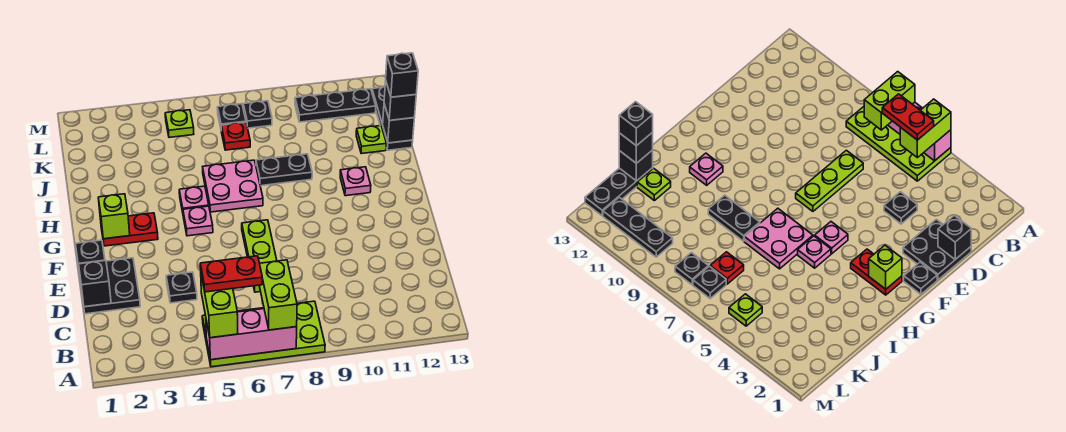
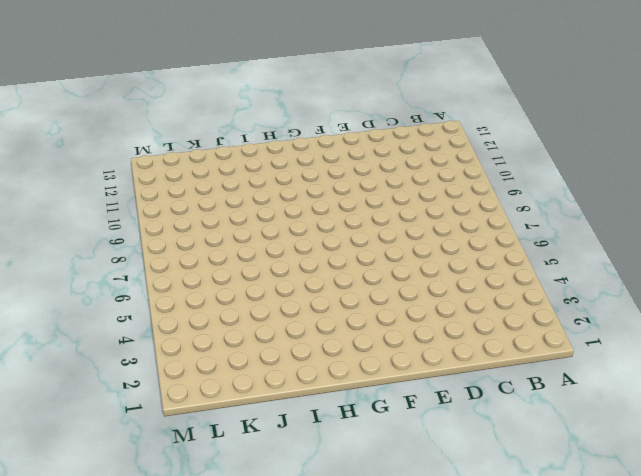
none -> lime 2x4 plate [202,301,325,367]
none -> black 2x2 plate [78,258,140,314]
none -> black 1x1 plate [166,272,197,303]

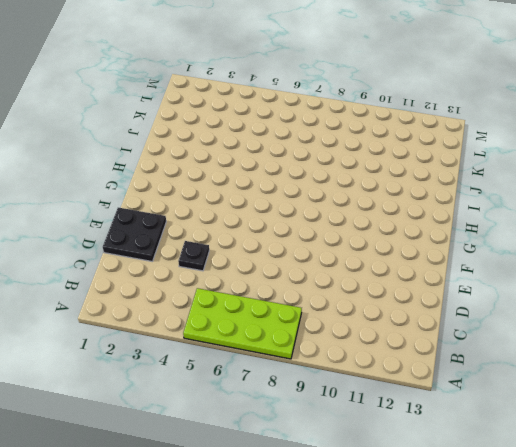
none -> lime 1x3 plate [242,220,277,292]
none -> black 1x1 plate [76,240,105,264]
none -> red 1x2 plate [101,213,158,246]

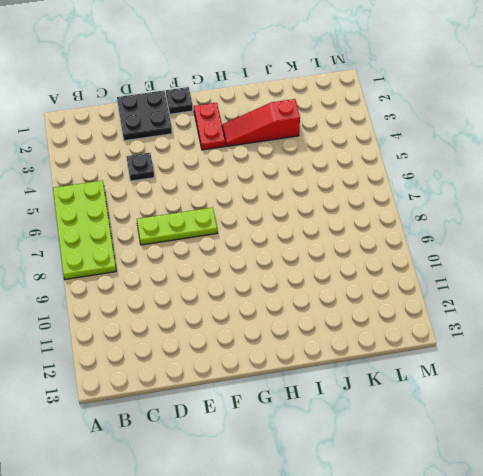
red 1x3 slope [222,99,300,146] -> none
none -> pink 1x1 plate [183,206,213,236]
none -> pink 1x1 plate [179,186,209,212]
none -> pink 2x2 plate [203,160,263,212]

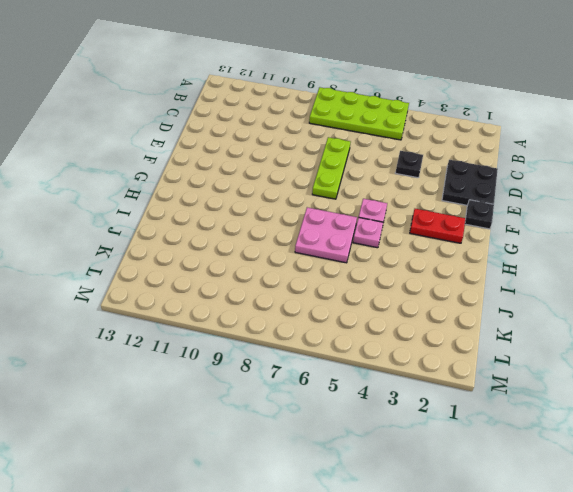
none -> pink 1x1 plate [340,167,371,196]
none -> black 1x2 plate [256,154,312,186]
none -> lime 1x1 plate [356,126,386,154]

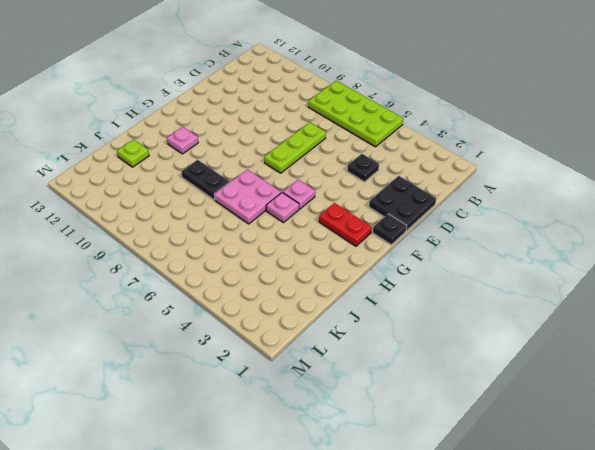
none -> black 1x3 plate [372,87,413,150]
none -> red 1x1 plate [221,122,250,150]
none -> lime 1x1 plate [165,110,194,137]

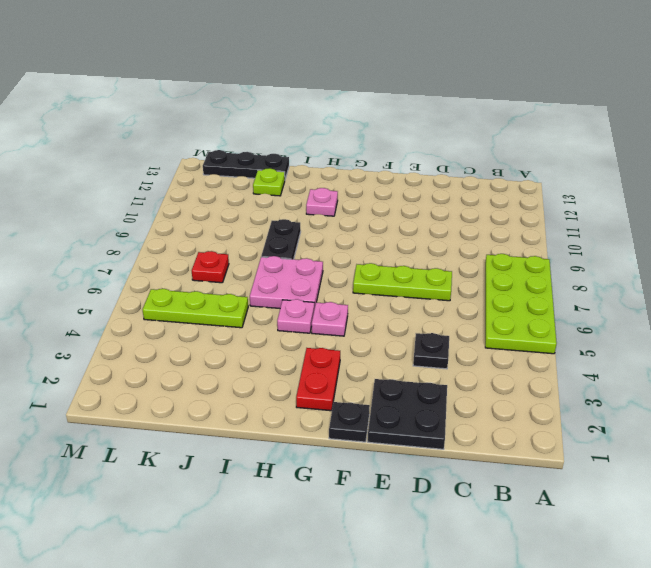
lime 1x3 plate [143,289,248,328] -> lime 1x1 plate [165,110,194,137]
none -> black 1x1 plate [217,104,246,128]
none -> black 1x1 plate [243,101,272,128]
none -> black 1x3 plate [295,89,376,122]

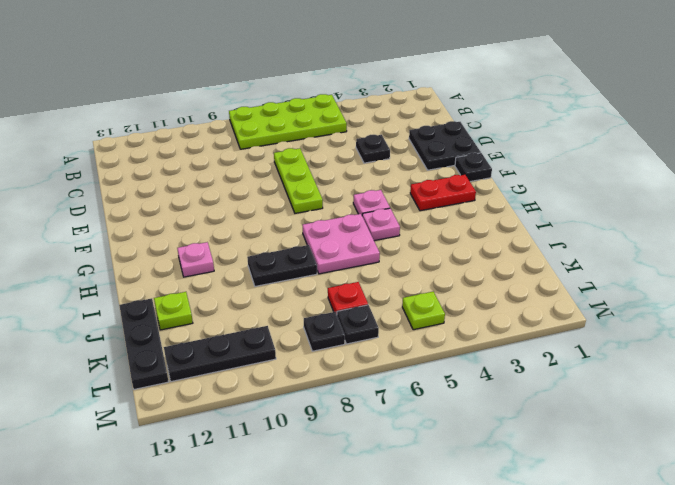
none -> pink 1x3 brick [206,309,297,360]
none -> black 1x1 brick [78,261,111,307]
none -> lime 1x1 brick [98,194,130,239]

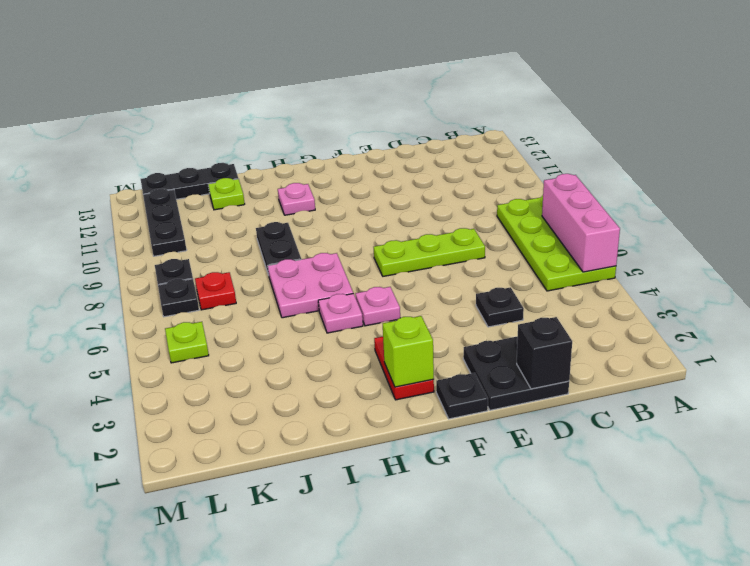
none -> black 1x1 brick [383,104,414,143]
none -> lime 1x2 brick [201,276,238,338]
none -> lime 1x2 brick [259,260,297,330]

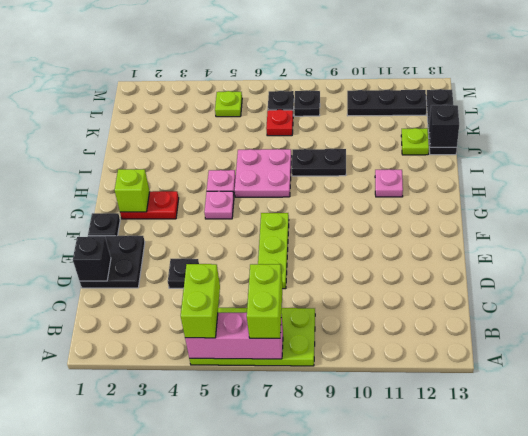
none -> black 1x1 brick [384,81,416,120]
none -> red 1x2 plate [200,256,262,292]
none -> black 1x1 brick [386,53,418,97]

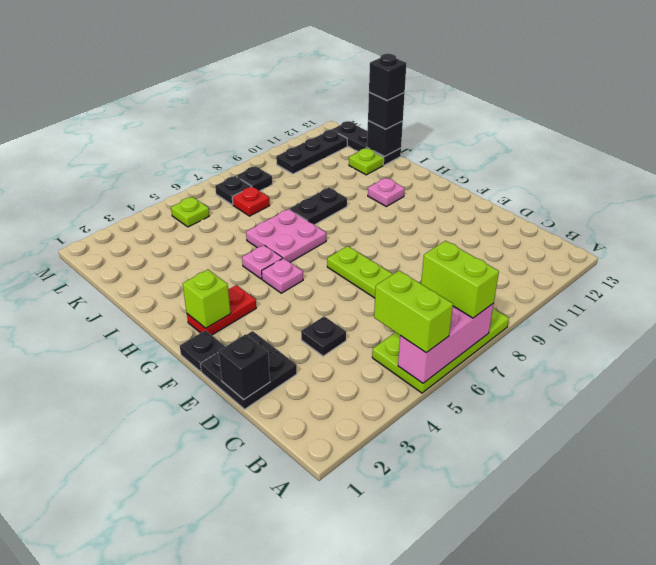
none -> red 1x2 plate [200,256,262,292]

